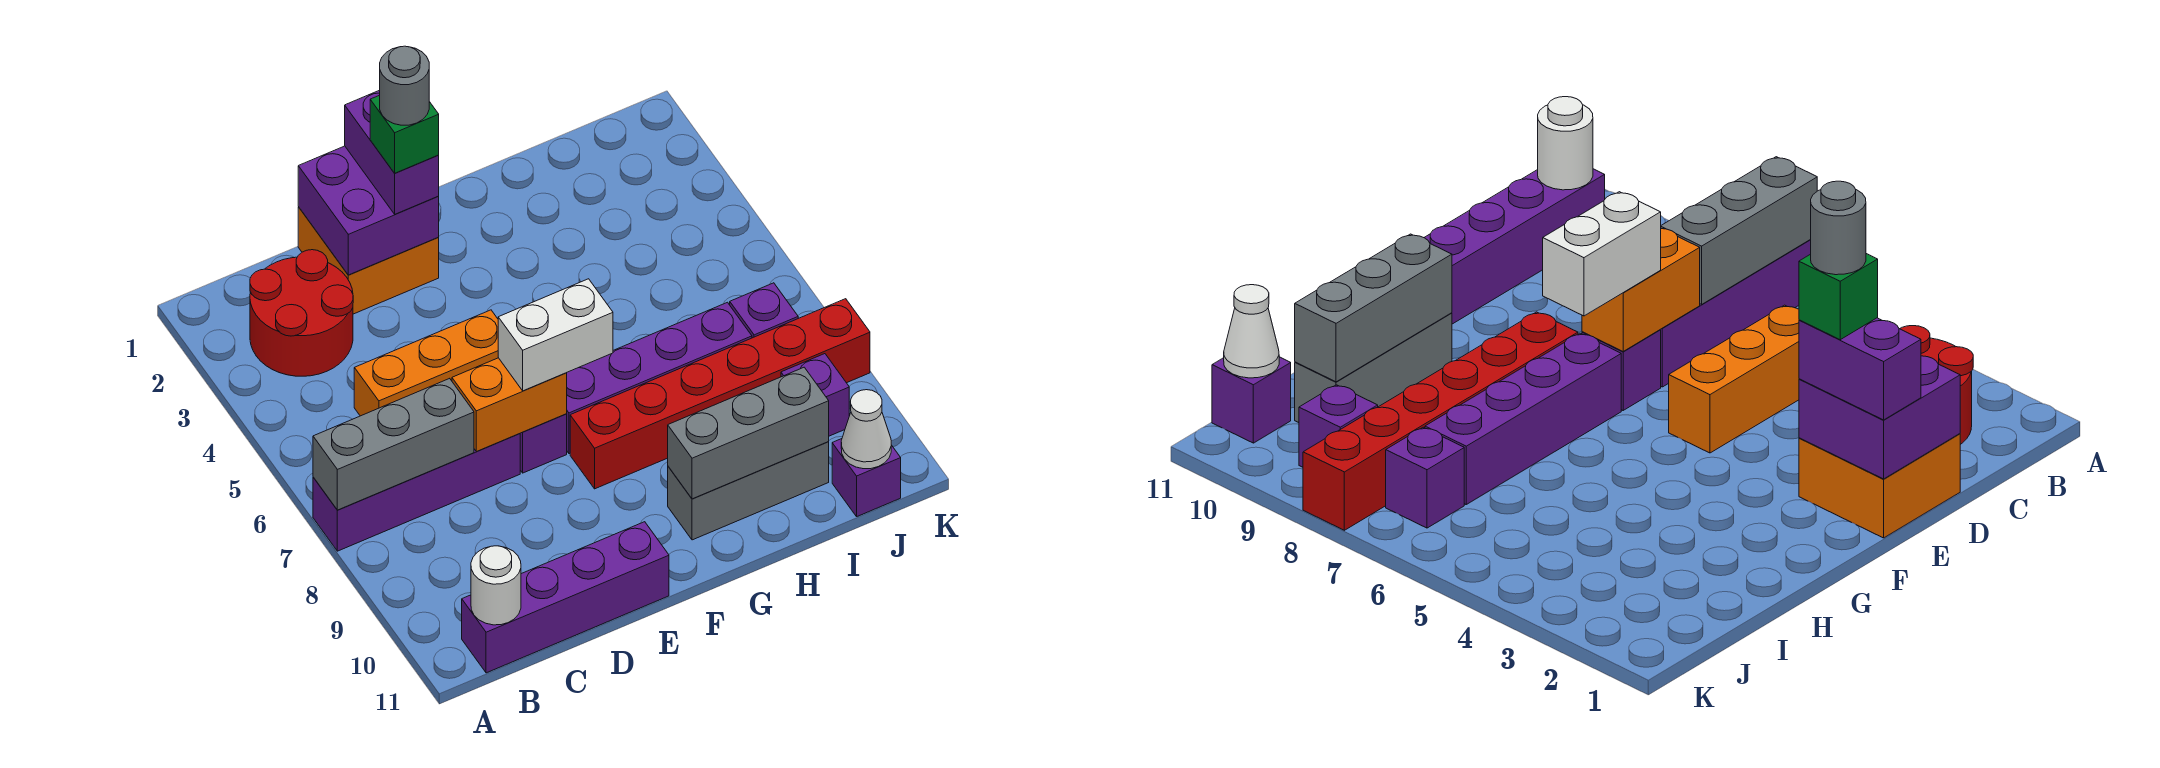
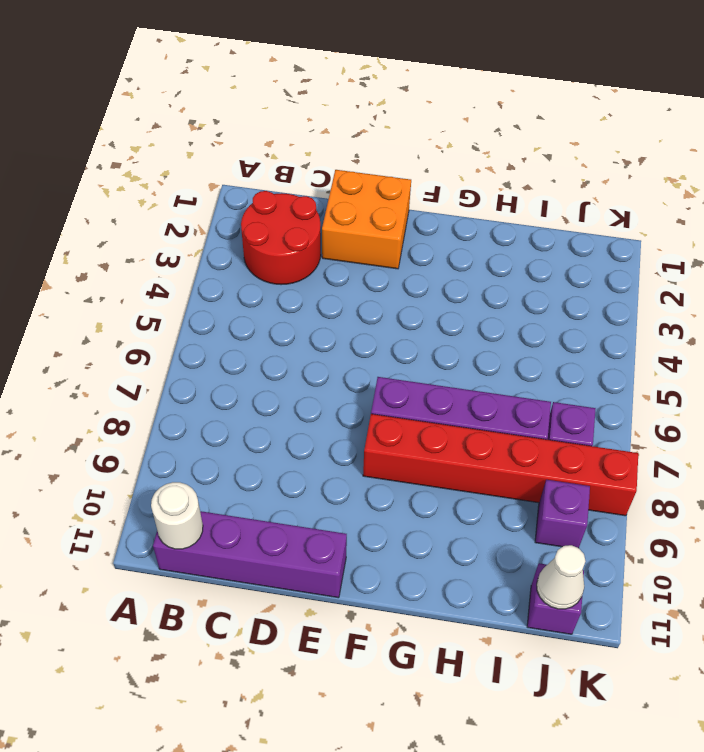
none -> purple 1x4 brick [313,434,520,551]
none -> orange 1x3 brick [354,310,498,416]
none -> purple 1x1 brick [520,414,567,473]

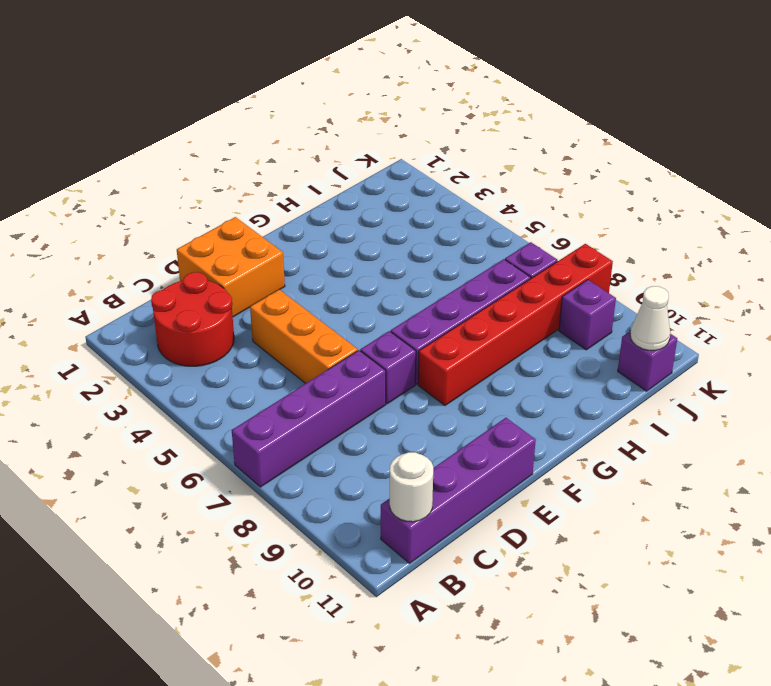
orange 1x3 brick [250,290,358,383] -> orange 1x3 brick turned to [354,310,498,416]
none -> grey 1x3 brick [668,442,829,540]
none -> grey 1x3 brick [313,378,474,510]
none -> purple 2x2 brick [298,146,439,275]

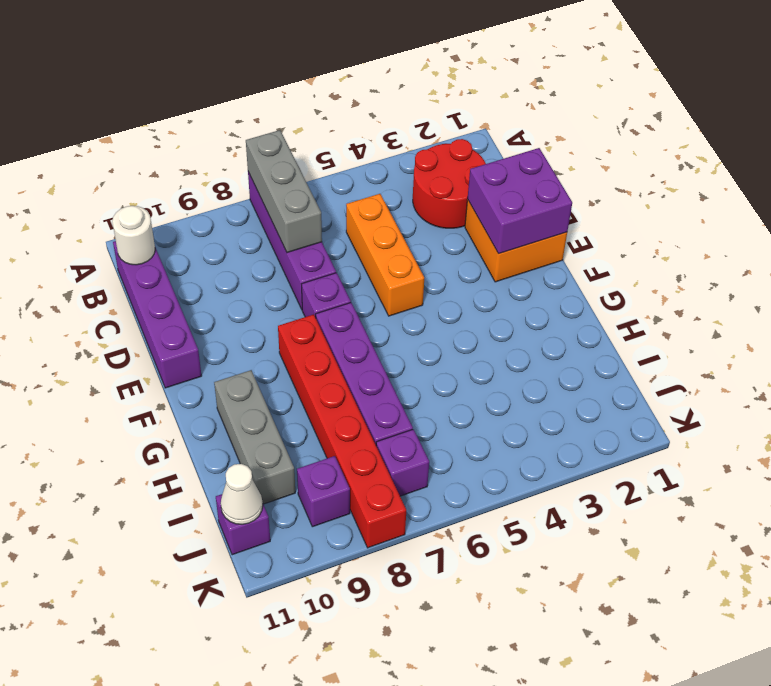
none -> orange 1x2 brick [452,358,567,452]
none -> grey 1x3 brick [668,367,829,499]
none -> purple 1x2 brick [345,90,439,214]

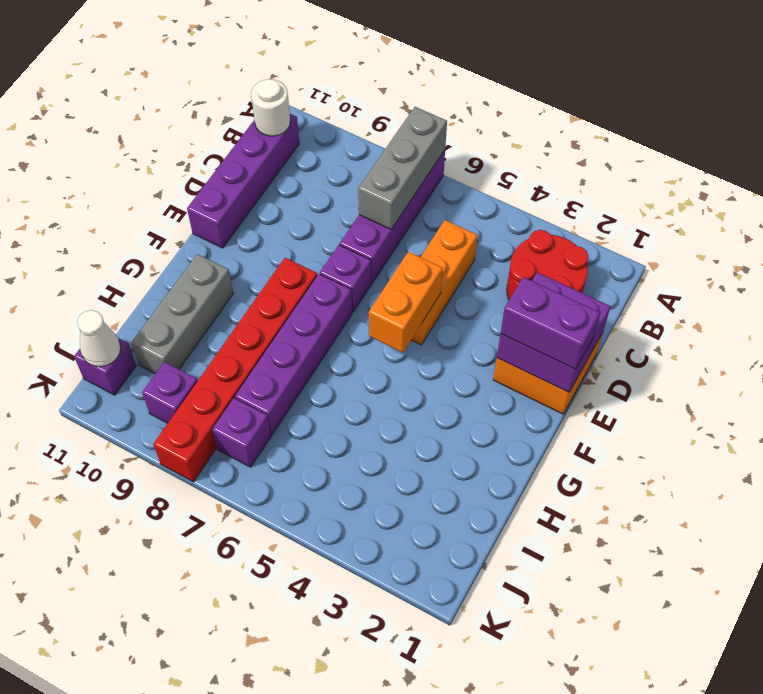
orange 1x2 brick [369,252,443,353] -> orange 1x2 brick moved to [452,358,567,452]
none -> grey 1x3 brick [668,367,829,499]
none -> white 1x2 brick [498,279,613,391]
none -> green 1x1 brick [370,95,439,173]

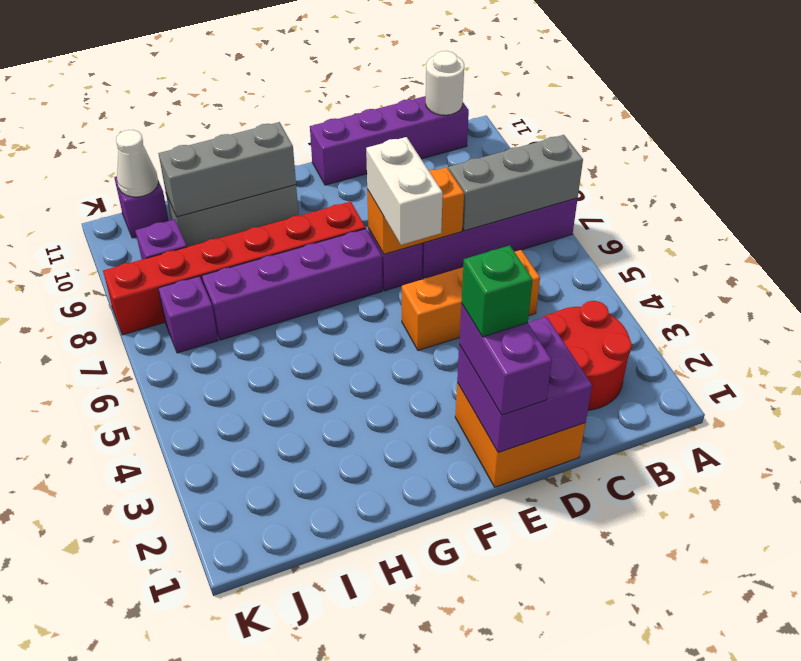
white 1x2 brick [366,137,443,245] -> white 1x2 brick turned to [498,279,613,391]
none -> grey 1x1 round brick [380,46,429,125]

